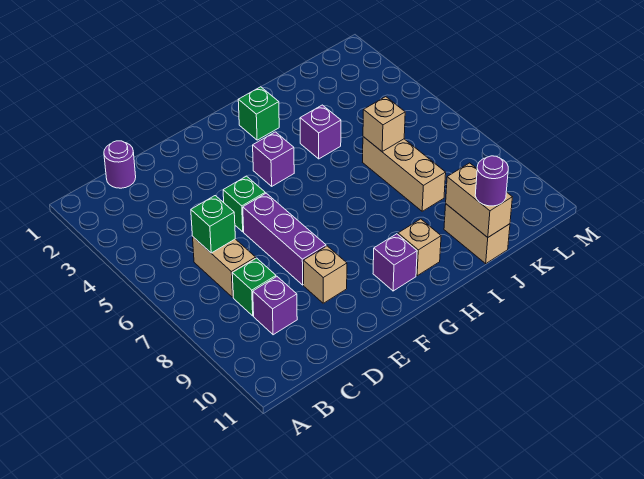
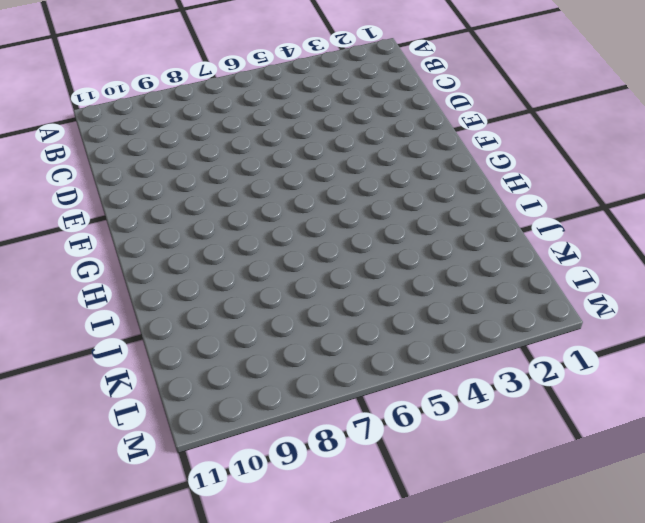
none -> purple 1x1 round brick [104,141,136,188]
none -> tan 1x2 brick [193,237,256,297]
none -> green 1x1 brick [232,258,276,316]

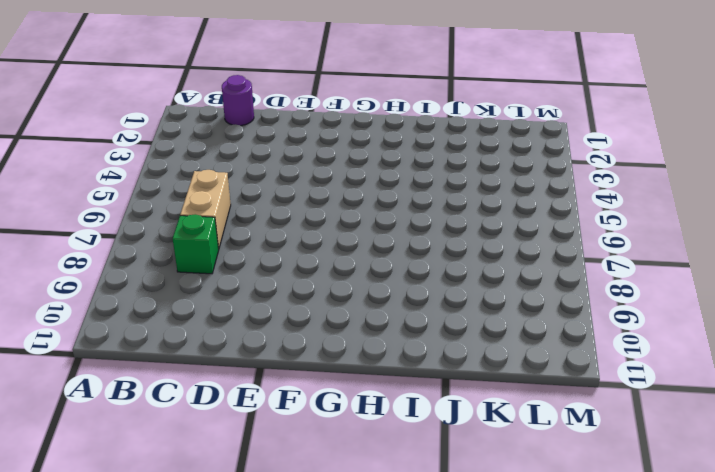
none -> purple 1x1 brick [253,277,297,335]
none -> green 1x1 brick [223,176,265,232]
none -> purple 1x3 brick [243,193,326,285]

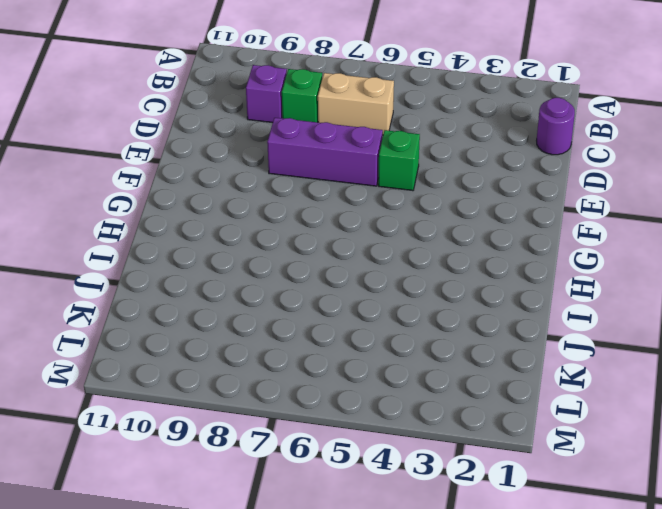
none -> tan 1x1 brick [303,246,347,303]
none -> purple 1x1 brick [253,132,294,186]
none -> purple 1x1 brick [373,234,417,291]

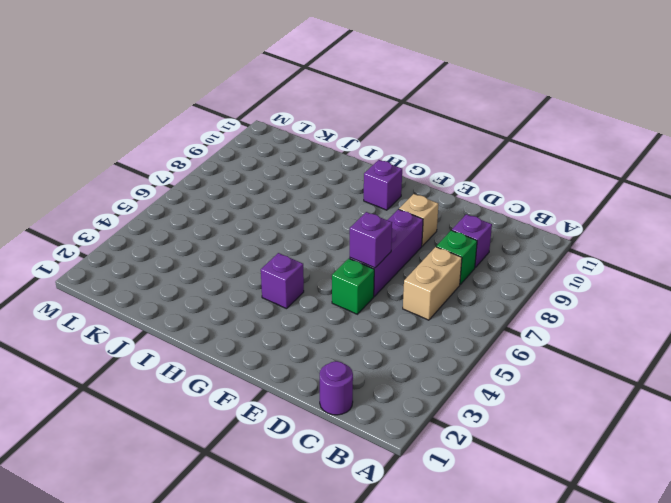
purple 1x1 brick [350,212,392,268] -> purple 1x1 brick moved to [300,105,341,159]
none -> green 1x1 brick [238,87,279,140]
none -> tan 1x1 brick [398,219,441,276]
none -> tan 1x3 brick [363,137,446,211]

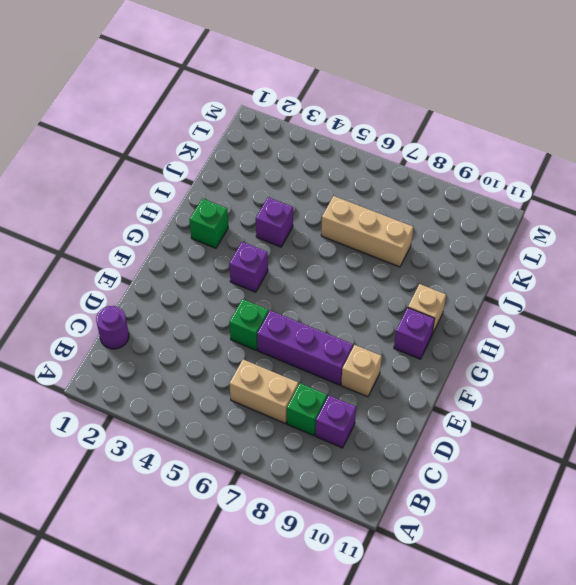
none -> tan 1x2 brick [444,204,510,263]
none -> green 1x1 brick [191,196,235,253]
none -> tan 1x1 brick [363,97,405,151]

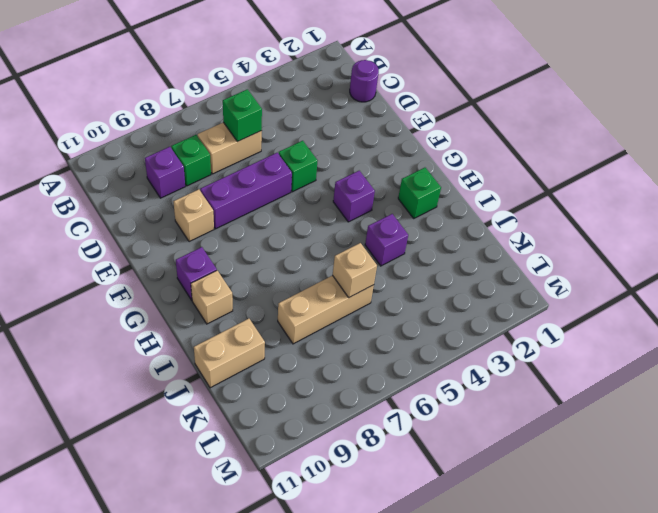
none -> tan 1x2 brick [446,163,512,237]
none -> purple 1x1 round brick [475,156,508,206]

